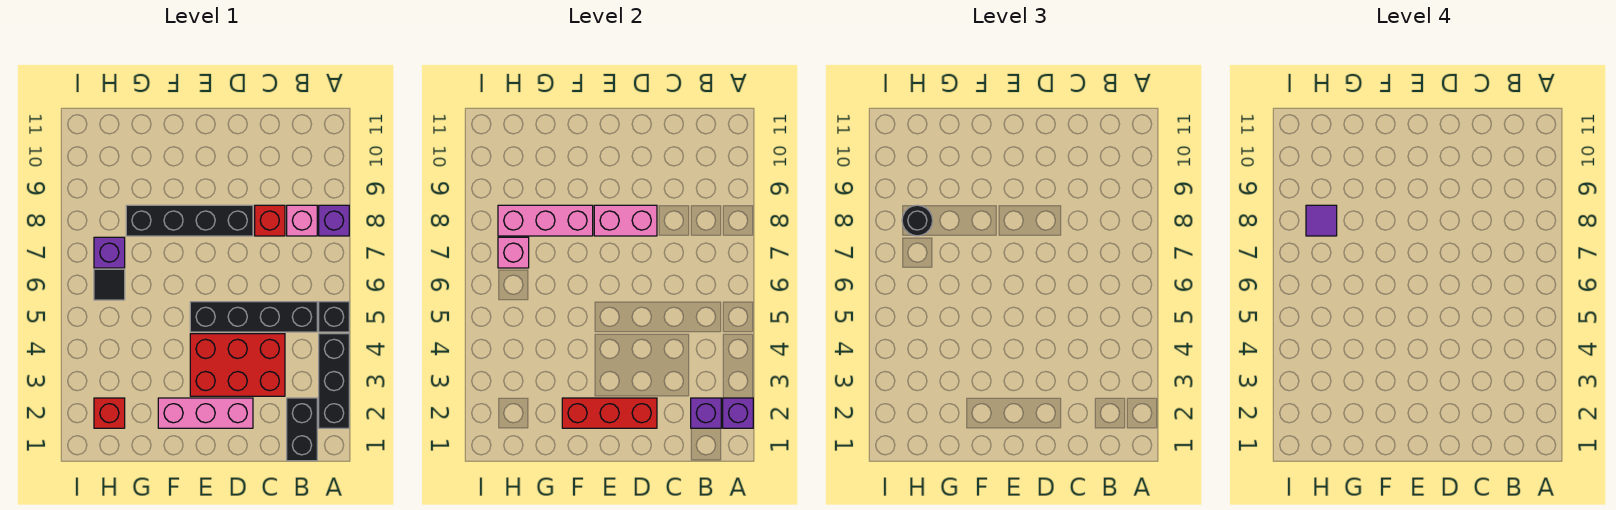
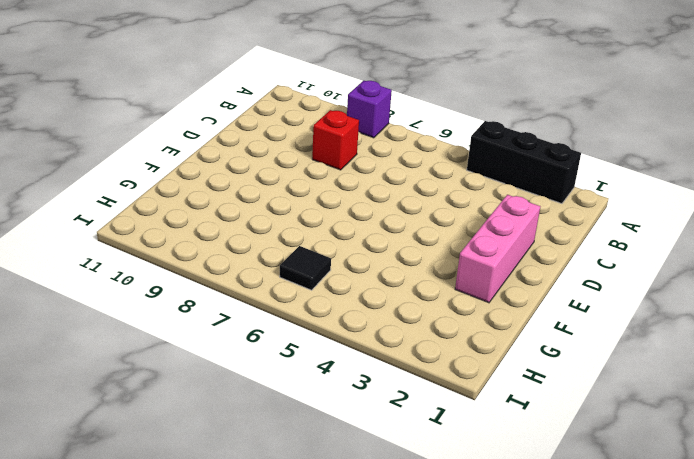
none -> black 1x1 brick [319,302,349,332]
none -> black 1x2 brick [287,398,317,461]
none -> black 1x4 brick [190,302,317,332]

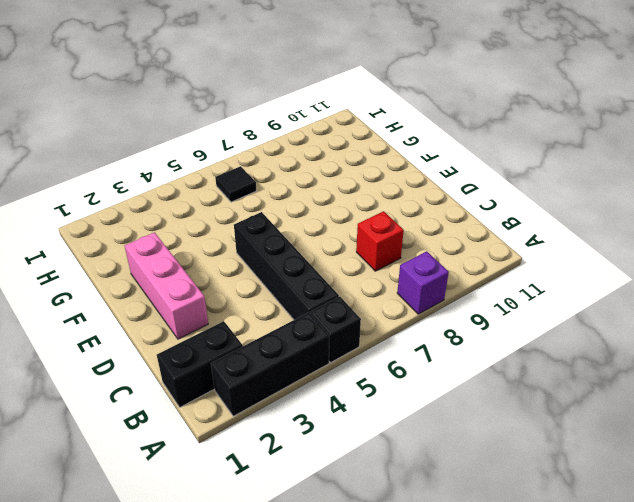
none -> pink 1x1 brick [287,205,317,236]
none -> red 2x3 brick [190,334,285,396]
none -> black 1x4 brick [126,205,253,236]

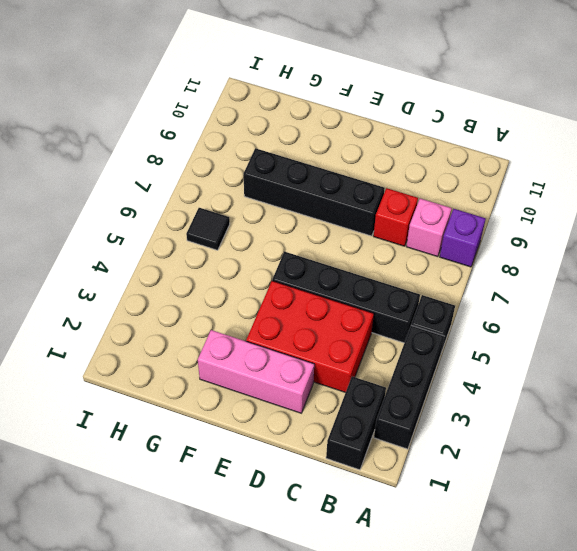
none -> red 1x1 brick [94,398,125,428]
none -> purple 1x1 brick [94,237,125,268]
none -> purple 1x1 brick [723,398,753,428]

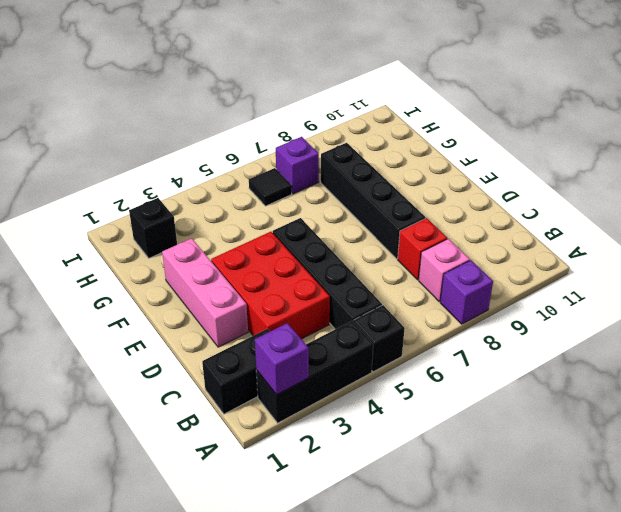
black 1x1 brick [129,198,177,258] -> red 1x1 brick [94,398,125,428]
none -> purple 1x1 brick [691,398,721,428]
none -> red 1x3 brick [562,398,657,428]
none -> pink 1x2 brick [594,205,657,236]

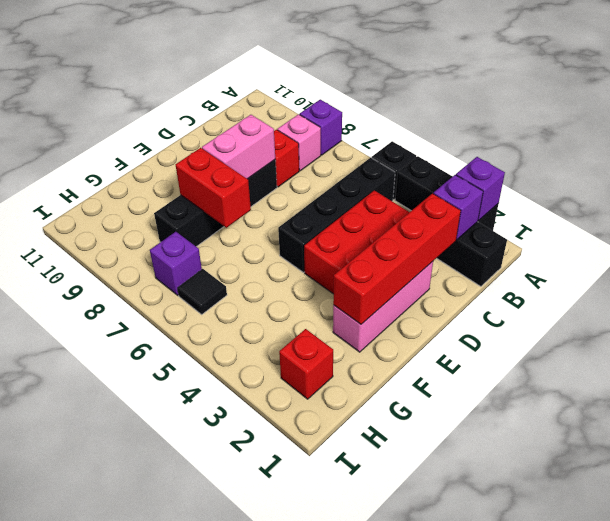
red 1x4 brick [333,193,461,324] -> red 1x3 brick [562,398,657,428]
red 1x2 brick [176,148,251,228] -> pink 1x3 brick [498,205,593,236]
none -> pink 1x1 brick [498,237,529,268]
none -> black 1x1 round brick [902,205,933,236]
none -> purple 1x1 tile [1306,205,1337,236]

